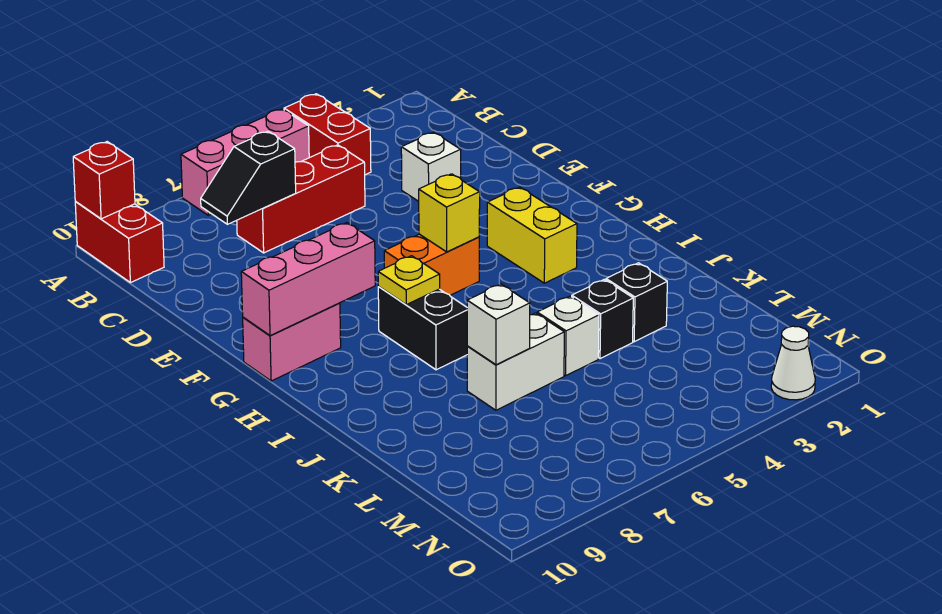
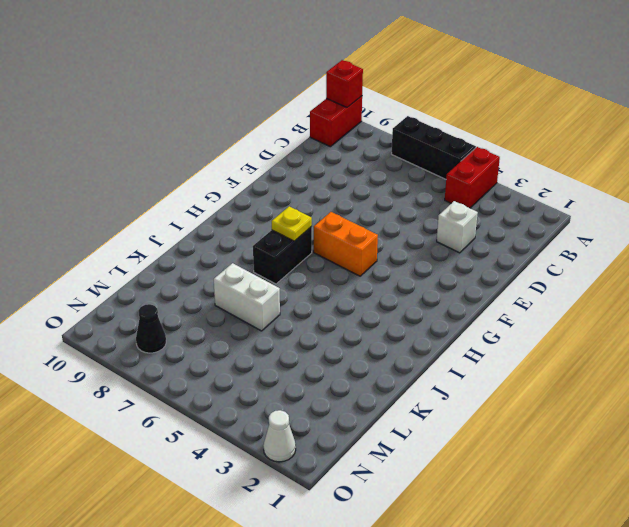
black 1x3 brick [392,116,476,179] -> pink 1x3 brick [181,109,309,215]
black 1x1 cone [136,304,166,353] -> none
none -> red 1x3 brick [237,145,365,253]
none -> yellow 1x2 brick [487,187,577,283]
none -> pink 1x2 brick [243,303,341,381]

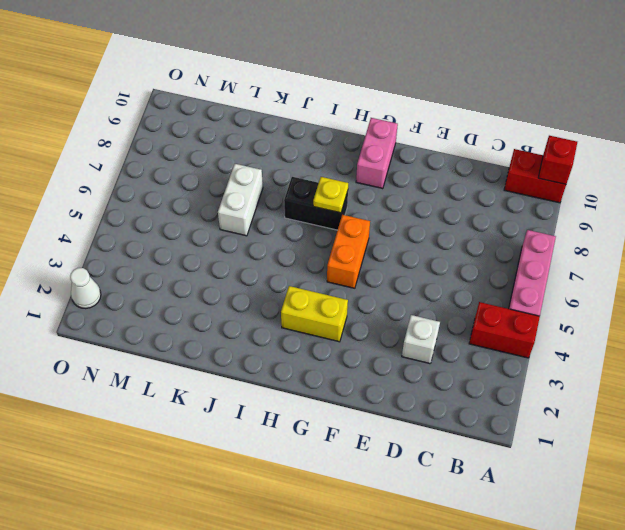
none -> red 1x3 brick [237,145,365,253]
none -> black 1x1 brick [606,263,667,342]
none -> black 1x1 brick [572,279,633,359]

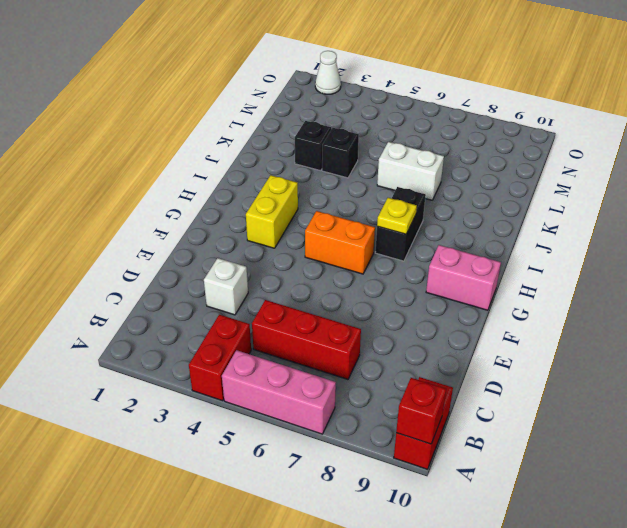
none -> white 1x1 brick [537,296,599,376]
none -> black 1x2 slope [201,131,296,224]
none -> yellow 1x1 brick [419,174,480,252]

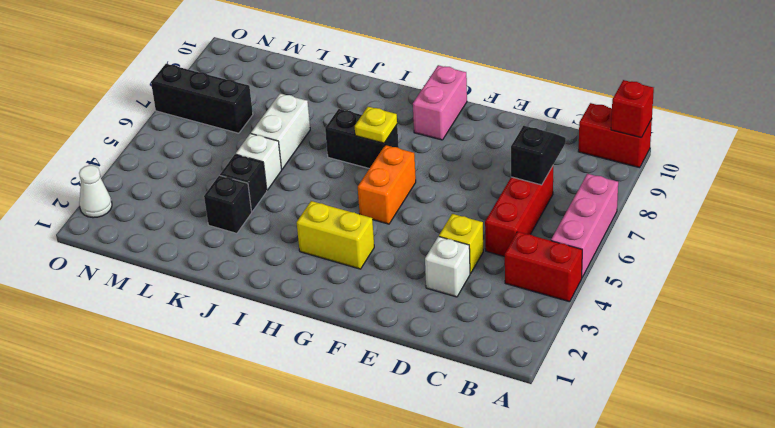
yellow 1x1 brick [439,214,483,274] -> yellow 1x1 brick moved to [419,174,480,252]
black 1x3 brick [151,64,253,133] -> none
none -> pink 1x3 brick [241,223,375,336]
none -> white 1x1 brick [467,284,530,365]

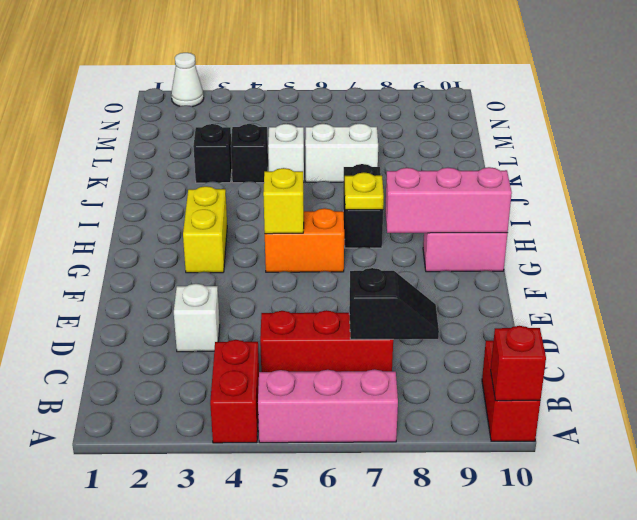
none -> white 1x1 brick [467,284,530,365]

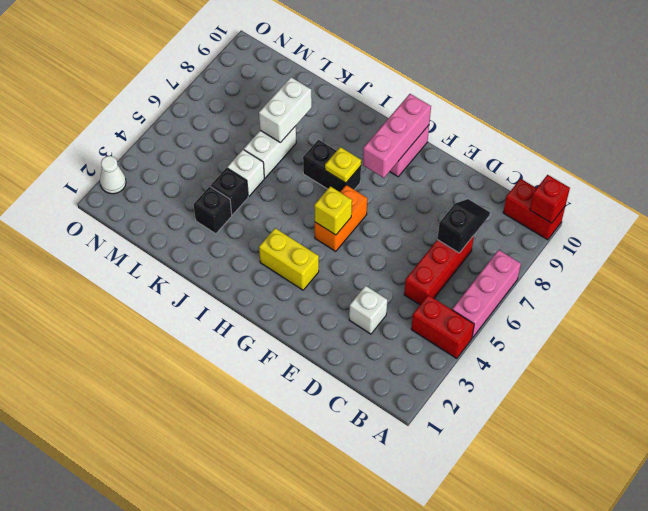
white 1x2 brick [259,77,312,143] -> white 1x1 brick [467,284,530,365]

